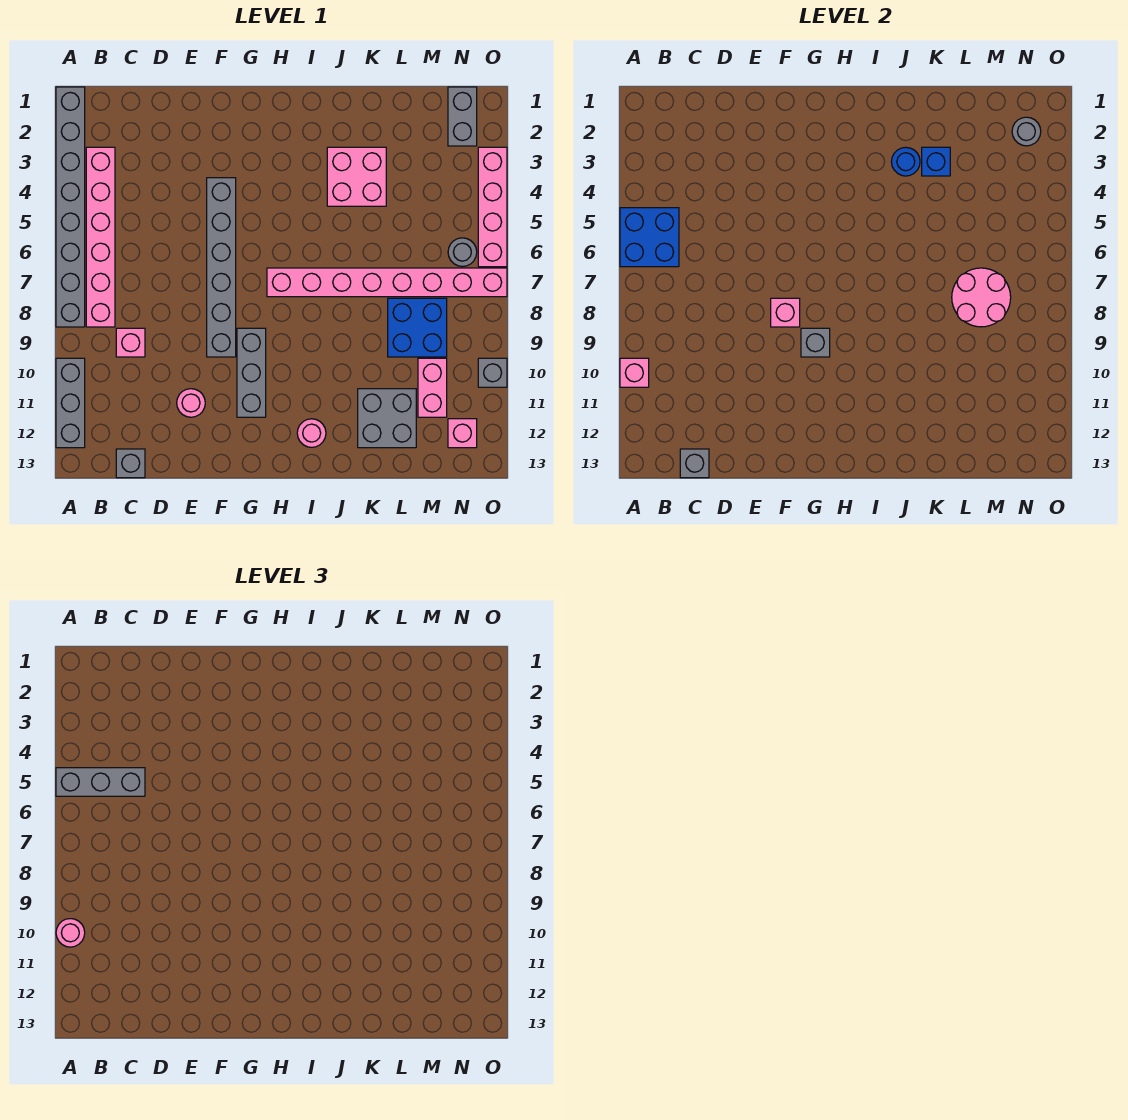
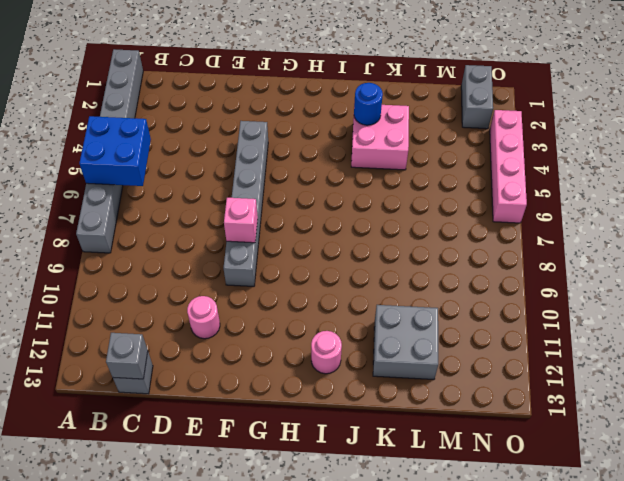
none -> grey 1x3 brick [56,358,85,448]
none -> pink 1x6 brick [86,147,115,327]
none -> pink 1x1 brick [116,328,145,357]
none -> grey 1x3 brick [237,328,266,417]

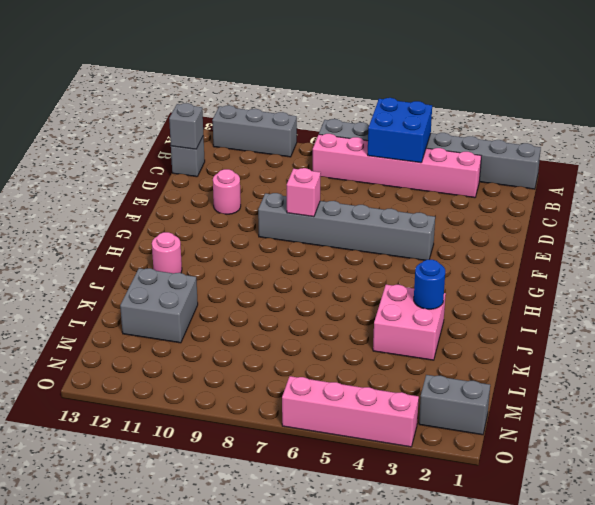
none -> pink 1x1 brick [116,328,145,357]
none -> grey 1x3 brick [237,328,266,417]
none -> pink 1x8 brick [267,268,507,297]
none -> blue 2x2 brick [388,298,447,357]

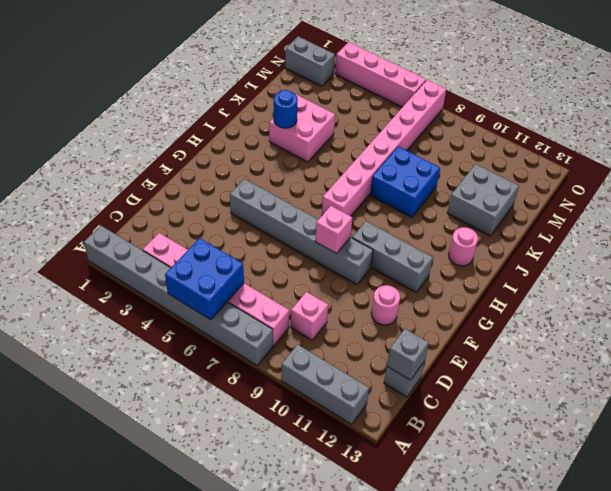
blue 2x2 brick [370,146,440,217] -> blue 2x2 brick moved to [388,298,447,357]
none -> pink 1x2 brick [418,358,447,417]
none -> grey 1x1 round brick [448,238,477,267]
none -> pink 1x1 brick [448,419,477,448]
none -> grey 1x1 brick [478,358,507,387]

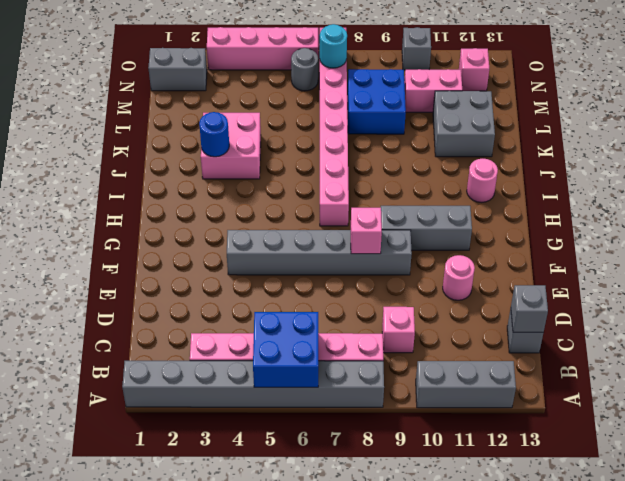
cyan 1x1 round brick [320,24,347,68] -> none
none -> pink 1x1 brick [620,358,649,387]
none -> grey 1x1 brick [801,328,830,357]
none -> blue 1x1 brick [922,147,950,176]
none -> pink 2x2 round brick [952,268,1011,327]

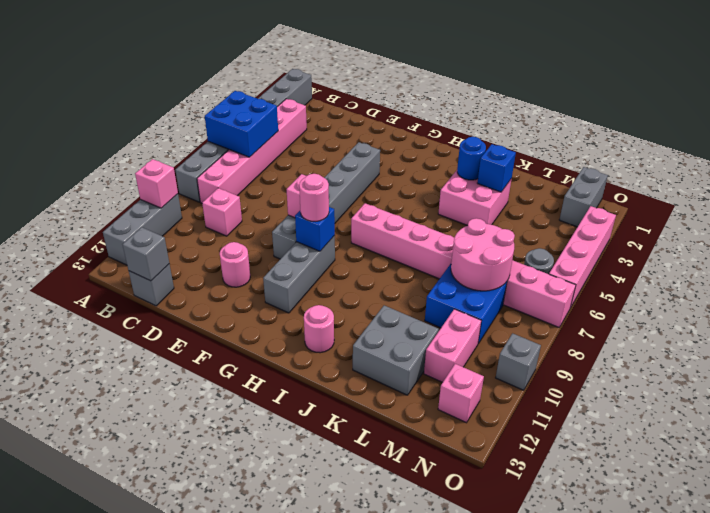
blue 1x1 brick [295,207,335,251] -> grey 1x1 brick [801,328,830,357]
pink 1x1 round brick [299,174,329,222] -> pink 1x1 round brick moved to [56,919,85,947]
none -> grey 1x1 round brick [1012,117,1041,146]
none -> grey 1x3 brick [56,768,145,796]

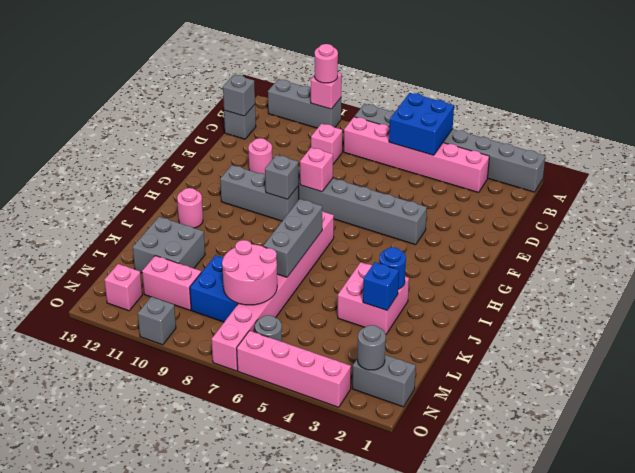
grey 1x3 brick [263,199,322,277] -> grey 1x3 brick moved to [56,768,145,796]

